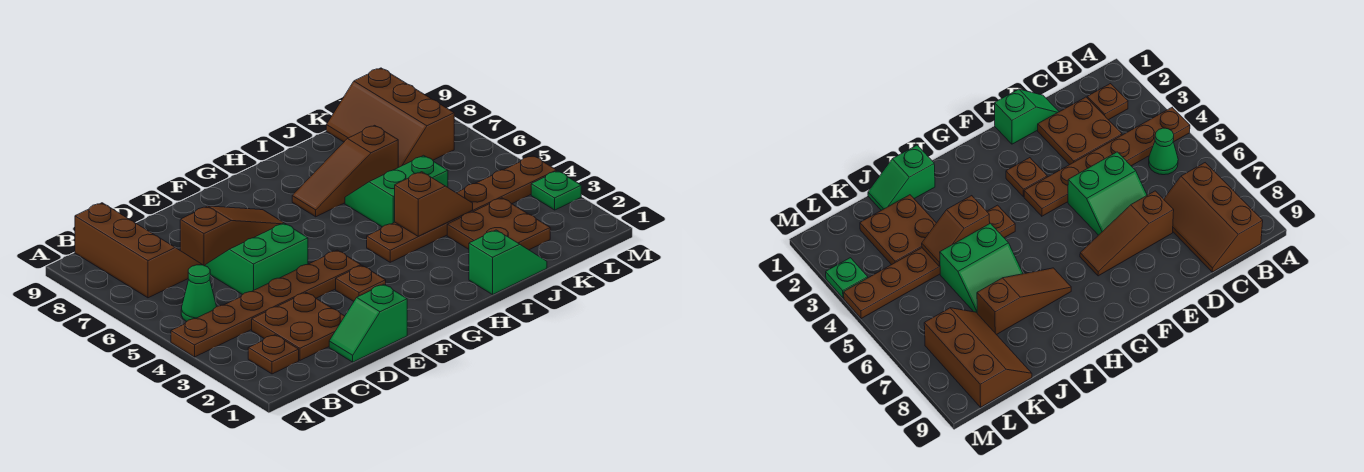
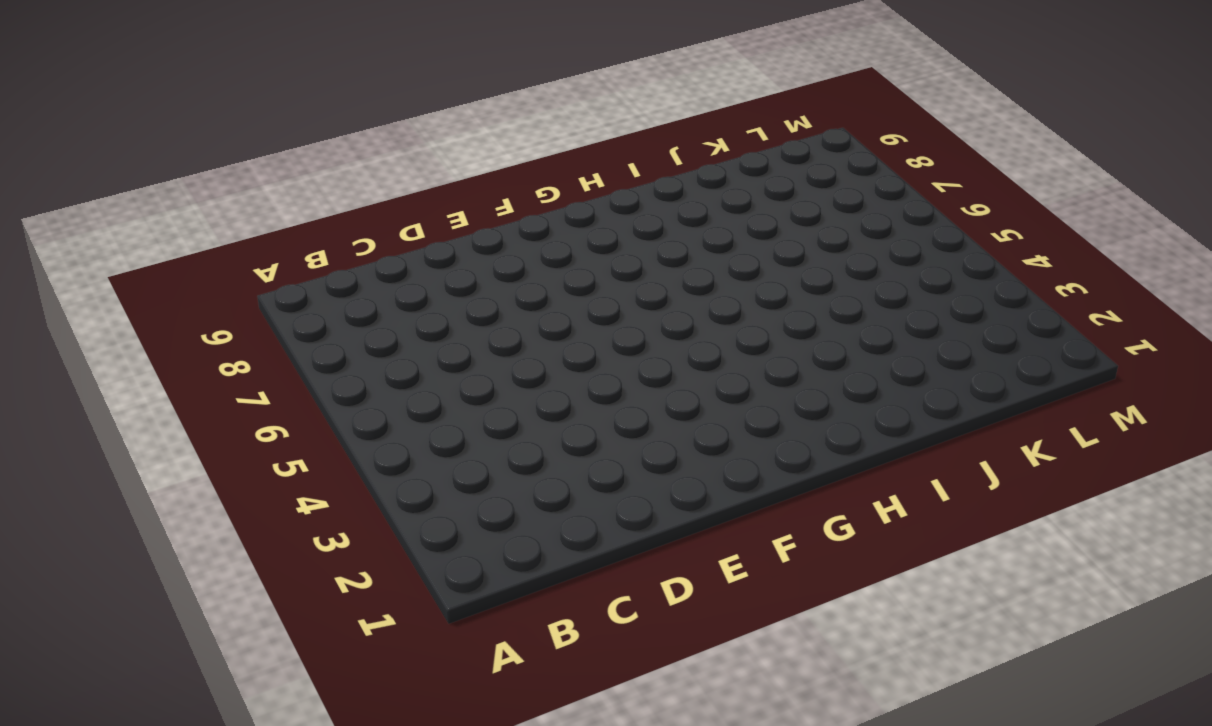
none -> brown 1x6 plate [171,250,361,357]
none -> brown 1x1 plate [248,335,299,374]
none -> green 1x1 cone [181,265,217,321]

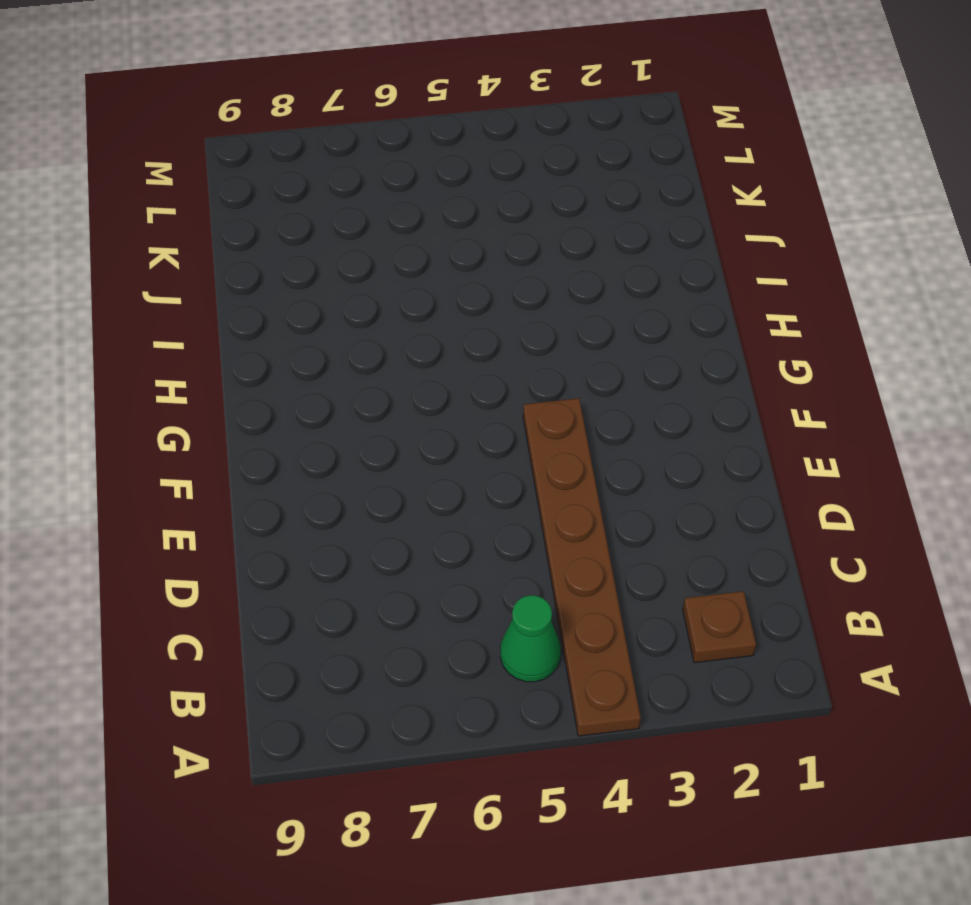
none -> brown 2x3 slope [75,203,202,298]
none -> brown 2x2 plate [252,293,345,360]
none -> green 1x2 slope [329,284,407,362]

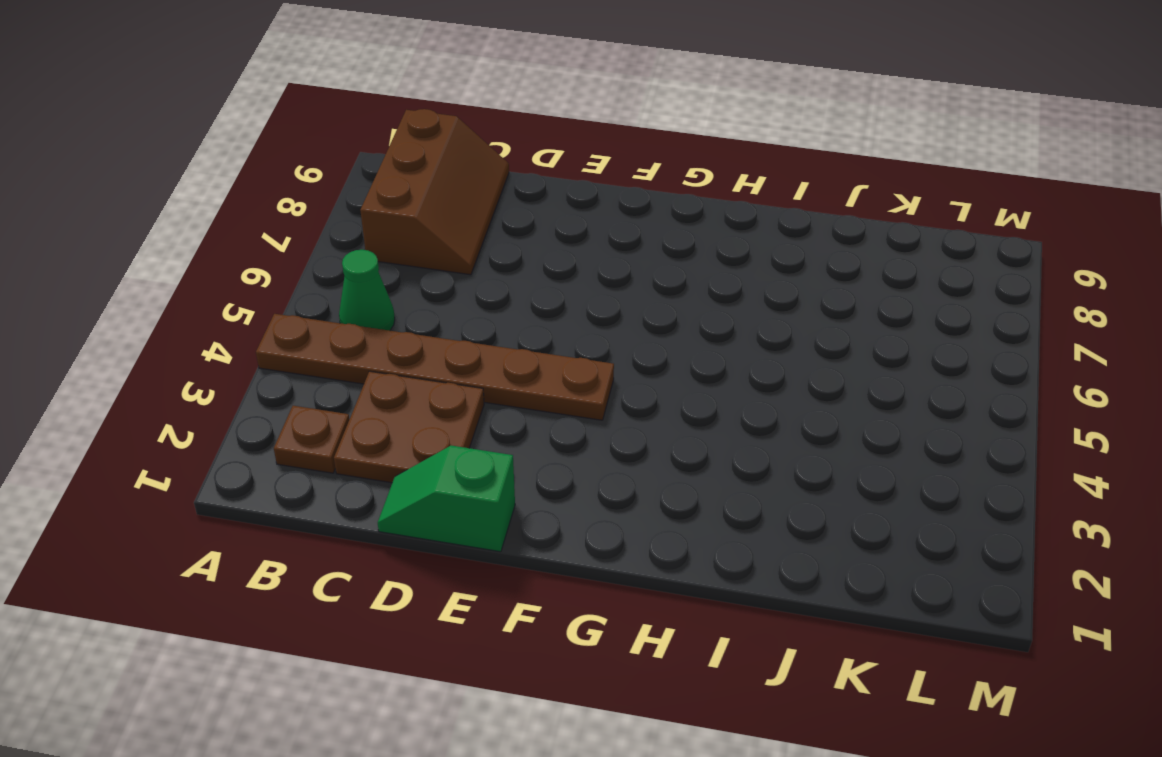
none -> green 2x2 slope [205,223,308,295]
none -> brown 1x3 slope [180,206,284,266]
none -> brown 1x1 plate [336,266,386,301]

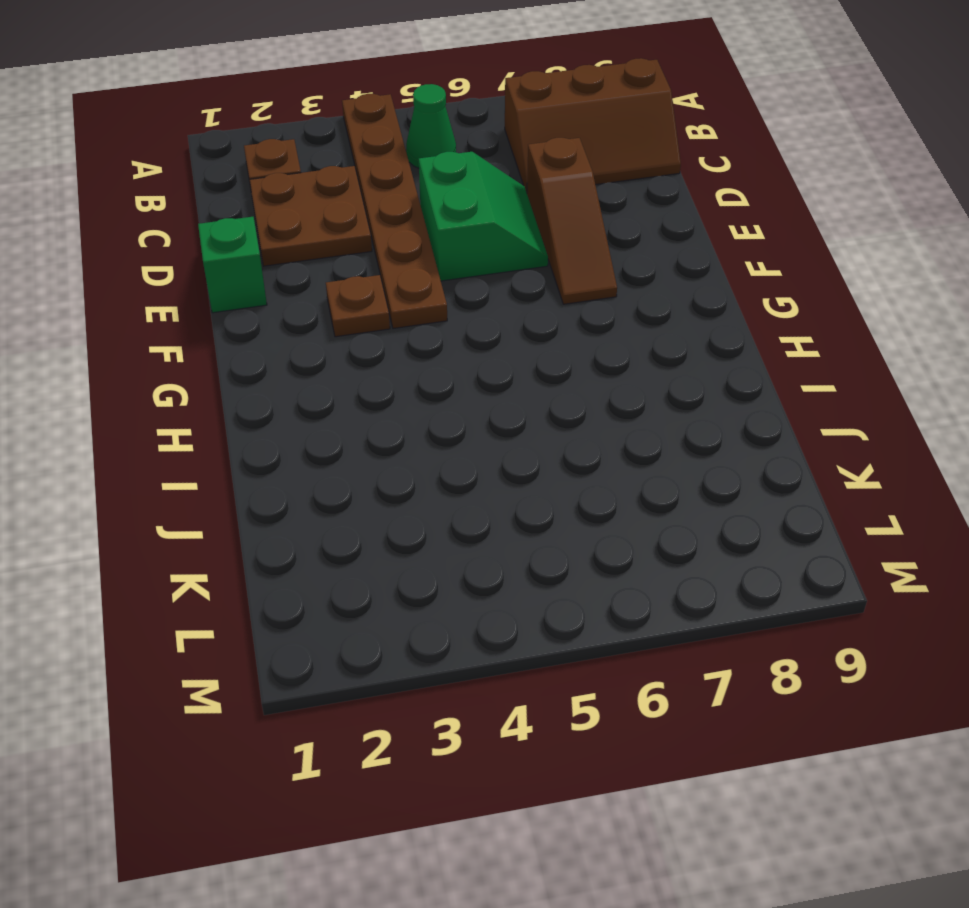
none -> brown 1x6 plate [367,156,557,262]
none -> brown 1x3 slope [292,125,398,217]
none -> green 1x2 slope [469,230,547,295]

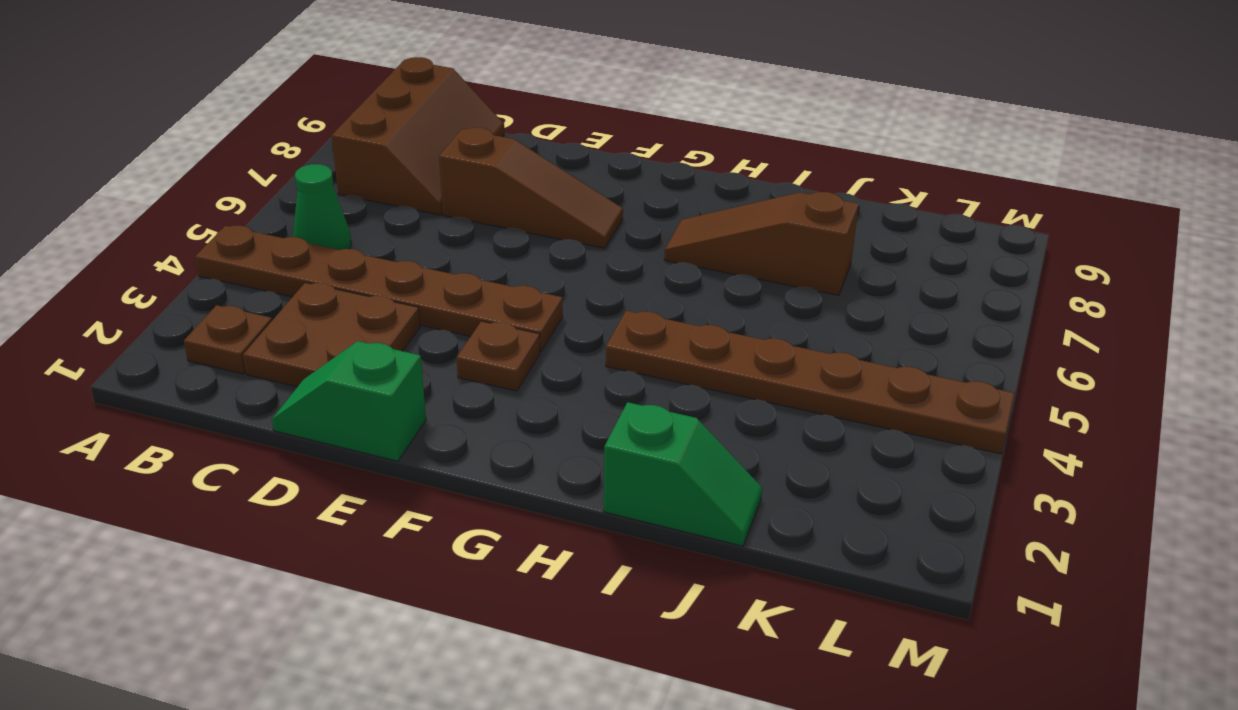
none -> green 2x2 slope [205,223,308,295]
none -> green 2x2 slope [345,155,448,227]
none -> brown 2x2 plate [447,198,550,250]

